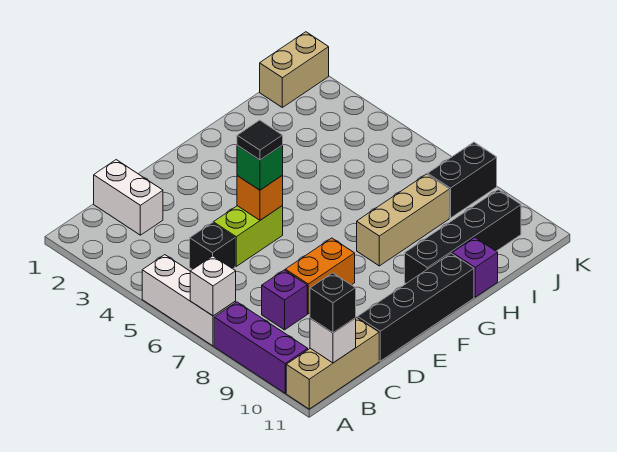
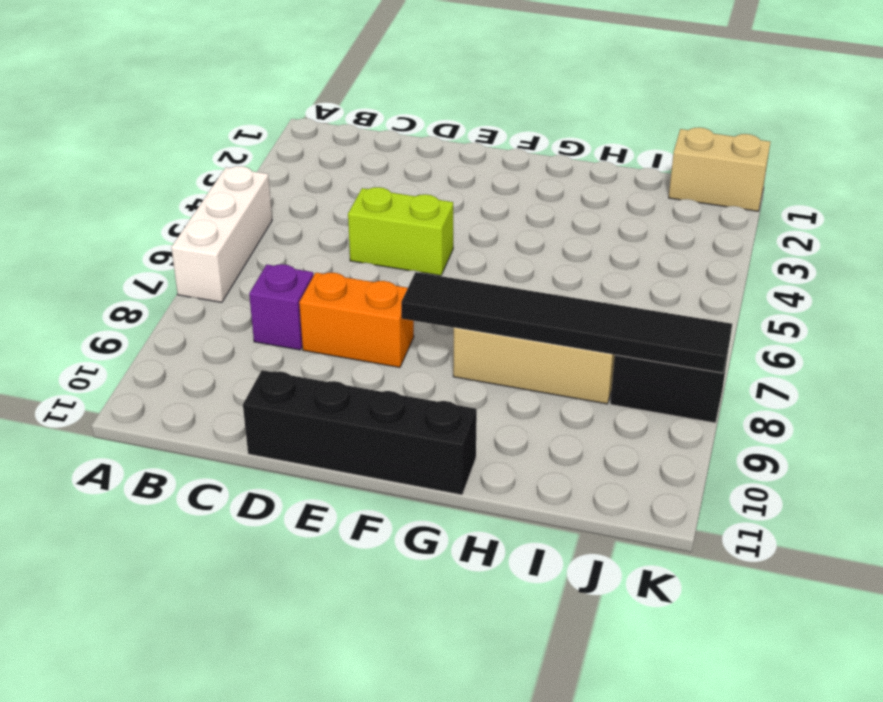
black 1x6 tile [401,272,732,373] -> none
none -> purple 1x3 brick [214,302,308,393]
none -> tan 1x3 brick [286,317,379,409]
none -> white 1x2 brick [94,160,163,235]

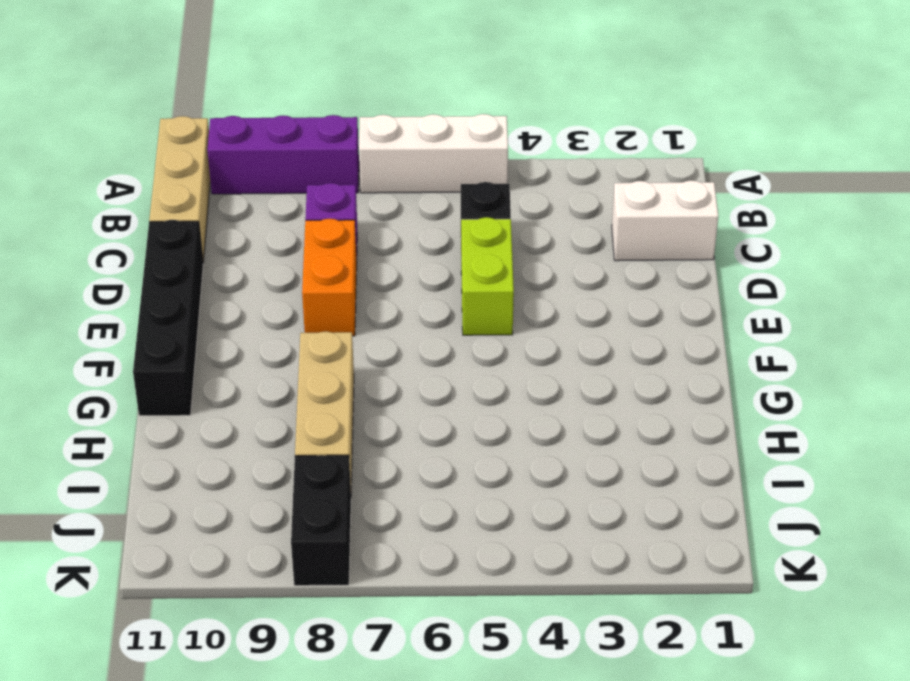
none -> black 1x4 brick [405,190,521,283]
none -> purple 1x1 brick [452,238,498,297]
none -> tan 1x2 brick [260,32,329,107]

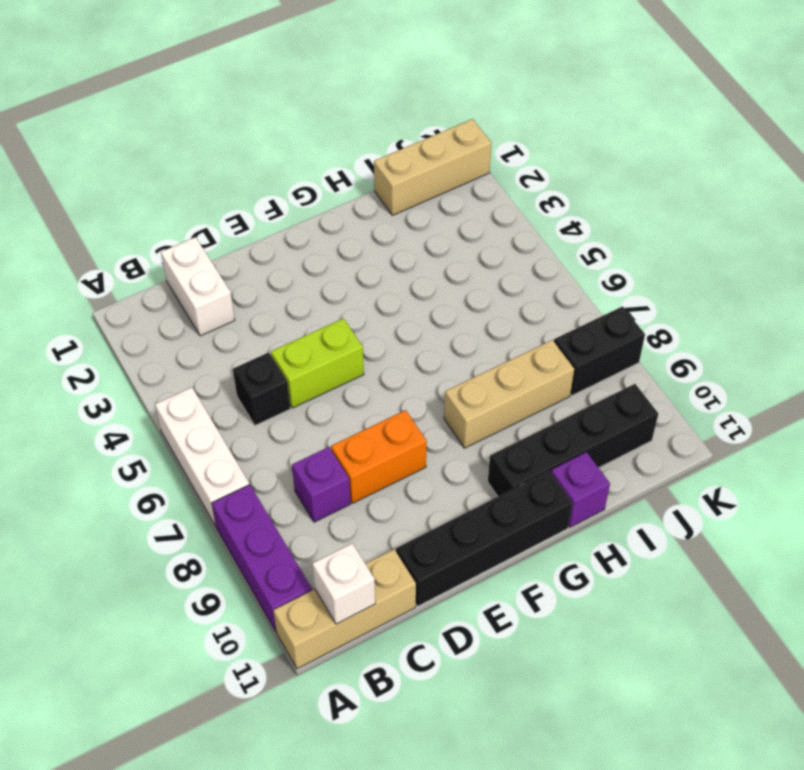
tan 1x3 brick [374,119,492,215] -> tan 1x2 brick [260,32,329,107]
none -> white 1x1 brick [190,256,236,316]
none -> orange 1x1 brick [237,176,283,220]
none -> black 1x1 brick [310,273,356,333]

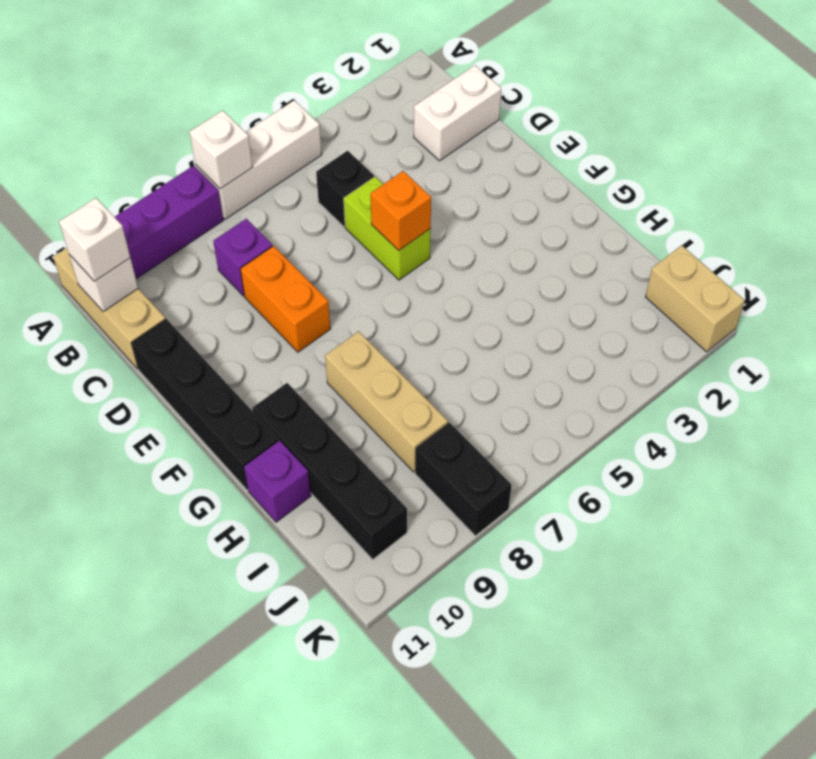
white 1x1 brick [59,198,130,281] -> black 1x1 brick [310,273,356,333]
none -> green 1x1 brick [237,145,283,190]
none -> black 1x1 tile [237,120,283,160]

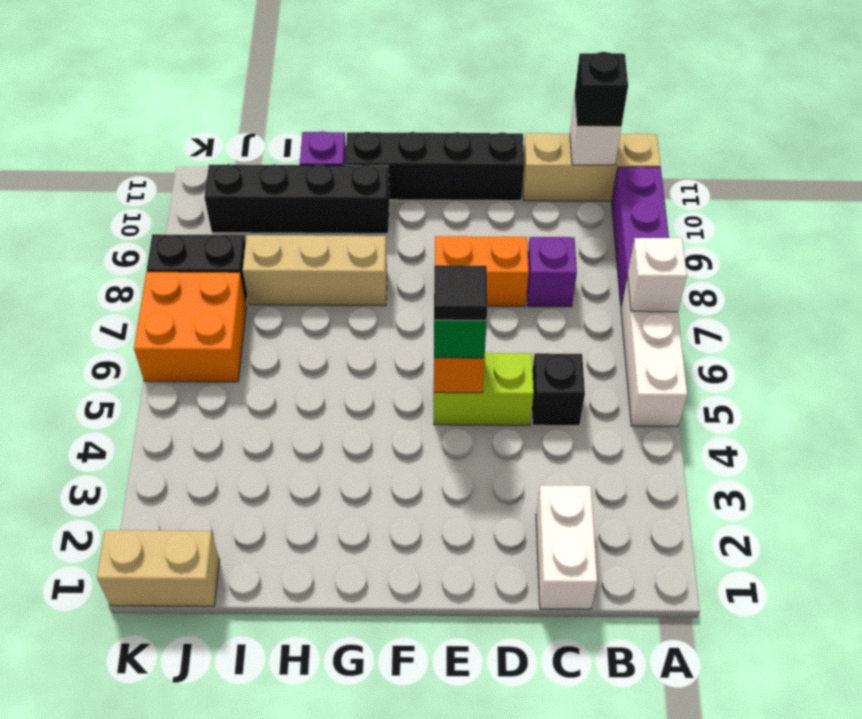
orange 2x2 brick [134,272,246,382] -> none

